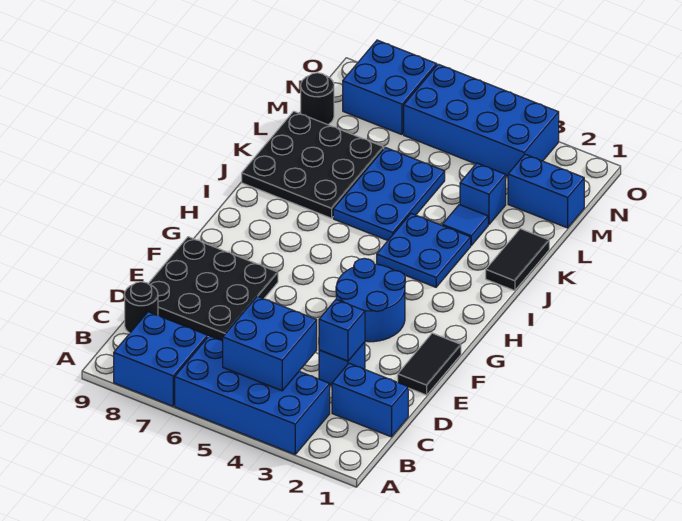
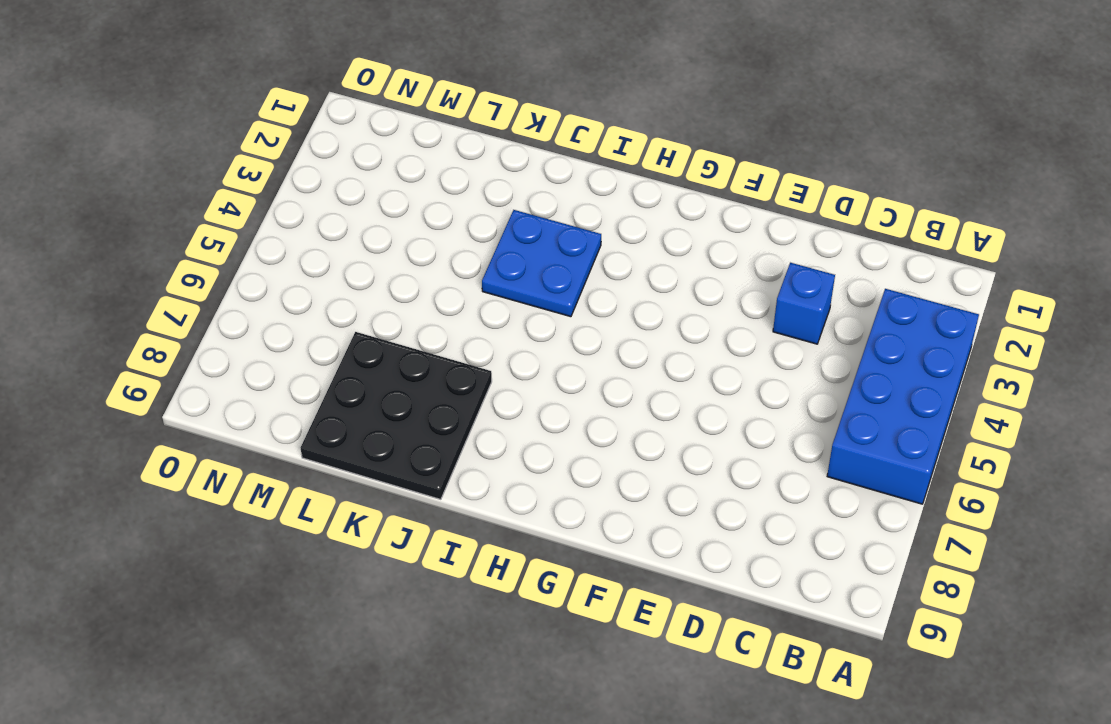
none -> blue 2x2 brick [114,312,208,406]
none -> blue 1x2 brick [332,363,408,437]
none -> black 1x1 round brick [125,282,158,333]

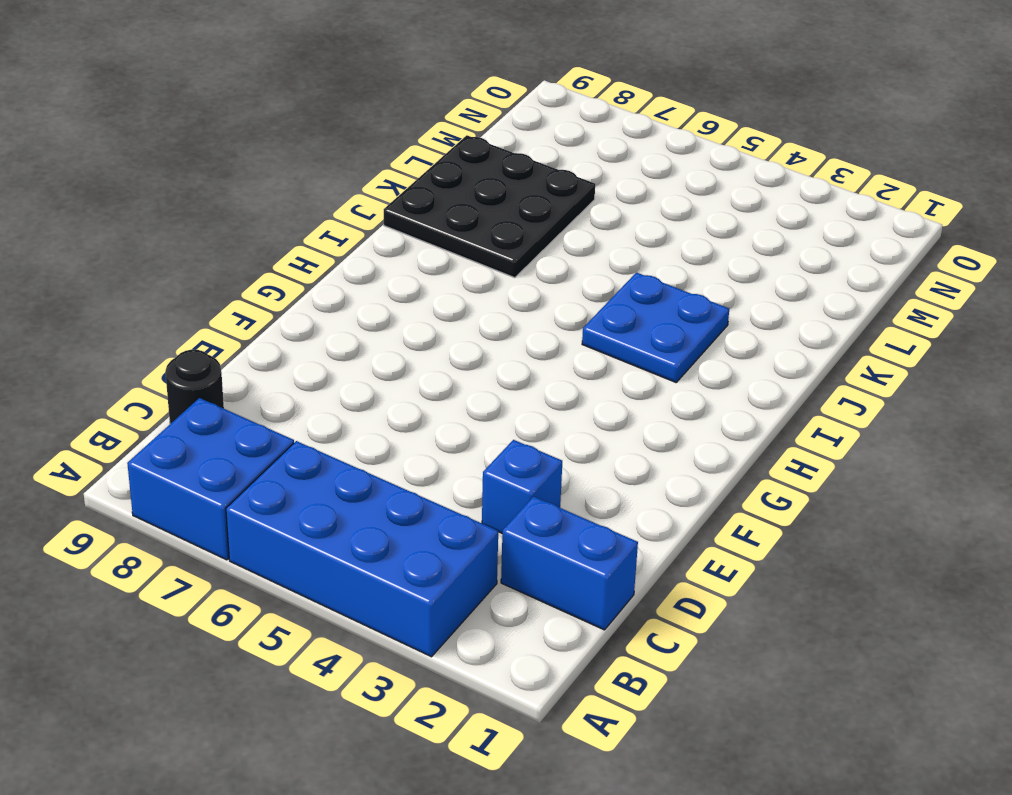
none -> black 3x3 plate [148,237,278,341]
none -> black 1x2 tile [398,333,461,395]
none -> blue 2x2 round brick [336,258,405,342]

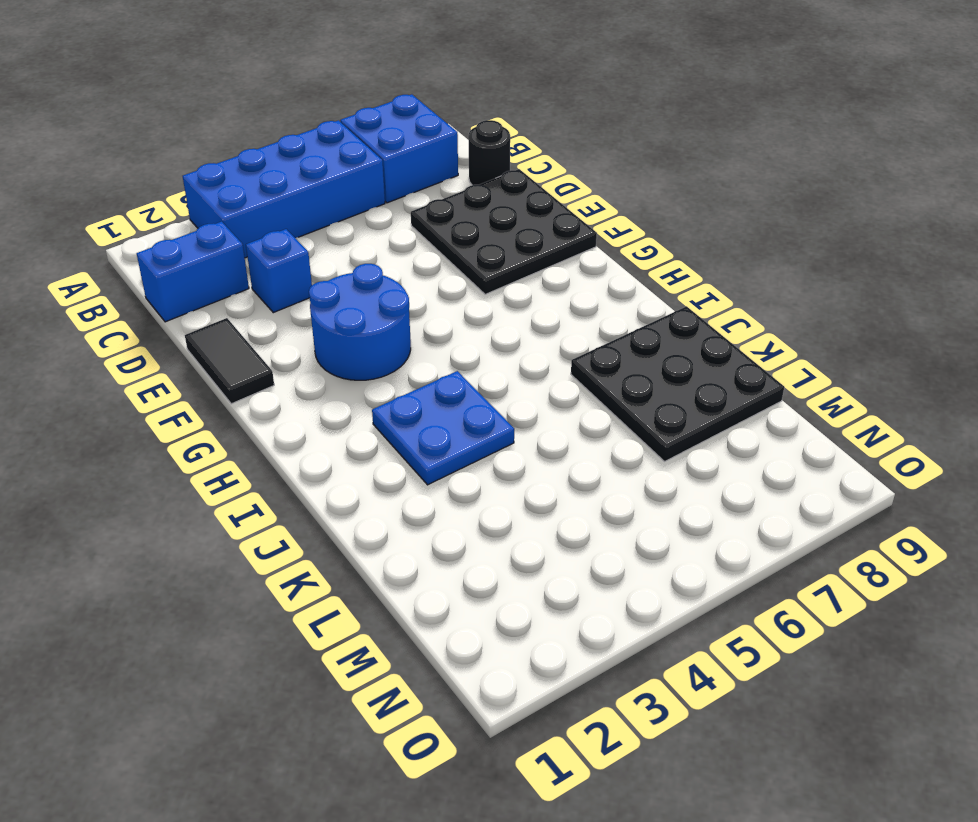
none -> black 1x2 tile [486,229,549,291]
none -> blue 2x3 plate [333,148,445,240]
none -> blue 1x1 tile [442,205,488,245]

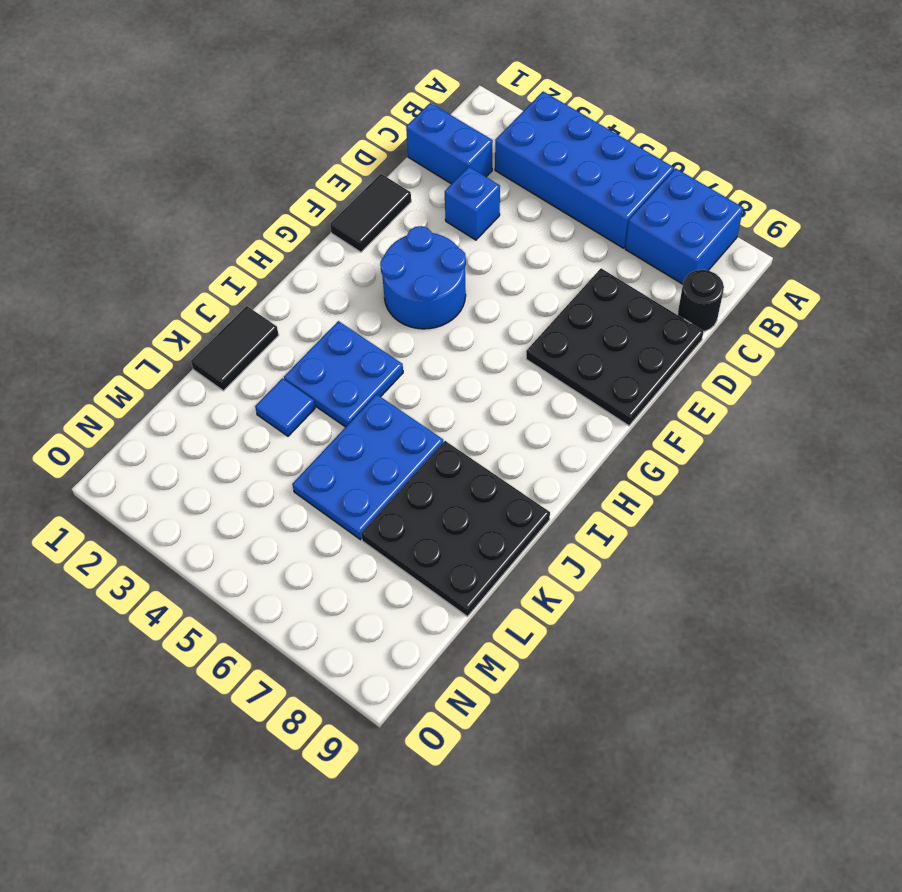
none -> blue 1x1 brick [460,163,506,225]
none -> blue 1x2 brick [508,154,584,228]
none -> black 1x1 round brick [301,73,334,125]

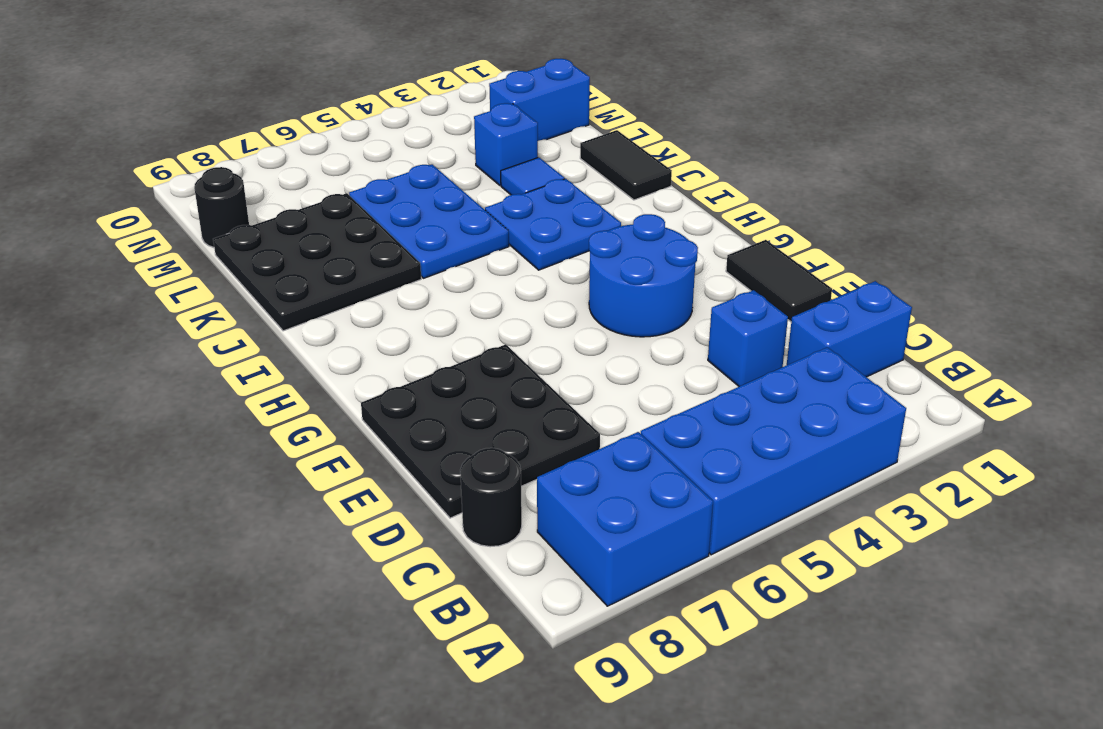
none -> blue 2x4 brick [404,64,559,176]
none -> blue 2x2 brick [343,40,437,135]
none -> blue 2x2 brick [223,296,317,391]

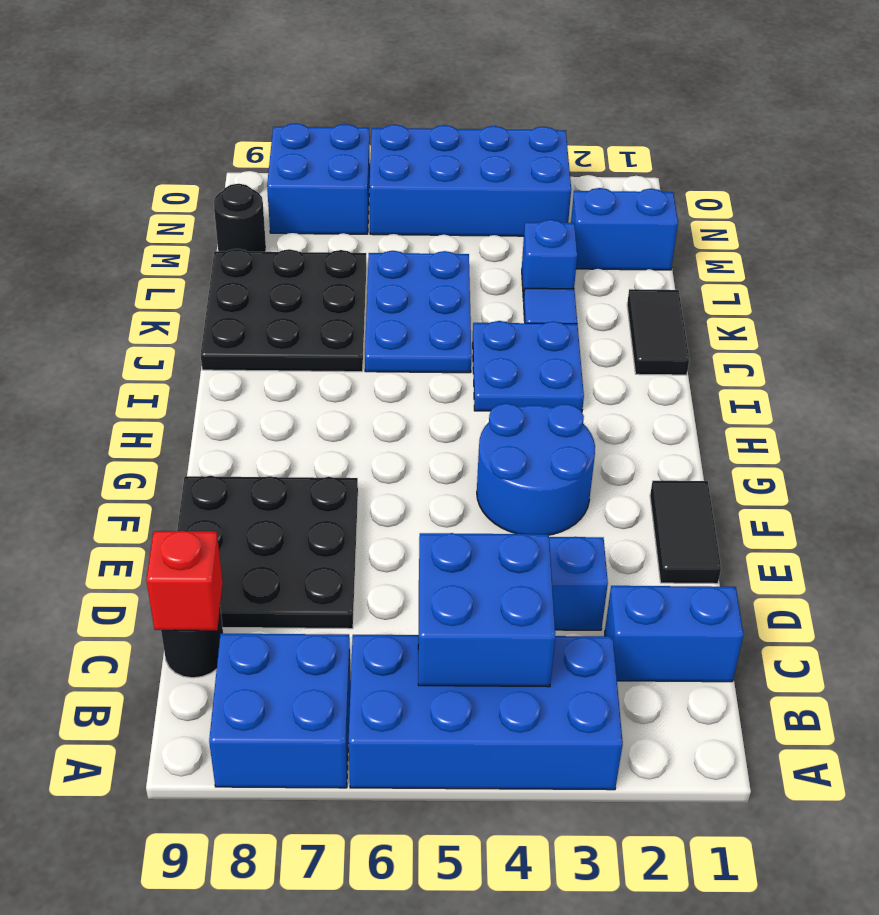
red 1x1 brick [146,531,222,630] -> none
none -> blue 1x1 brick [319,300,365,361]

